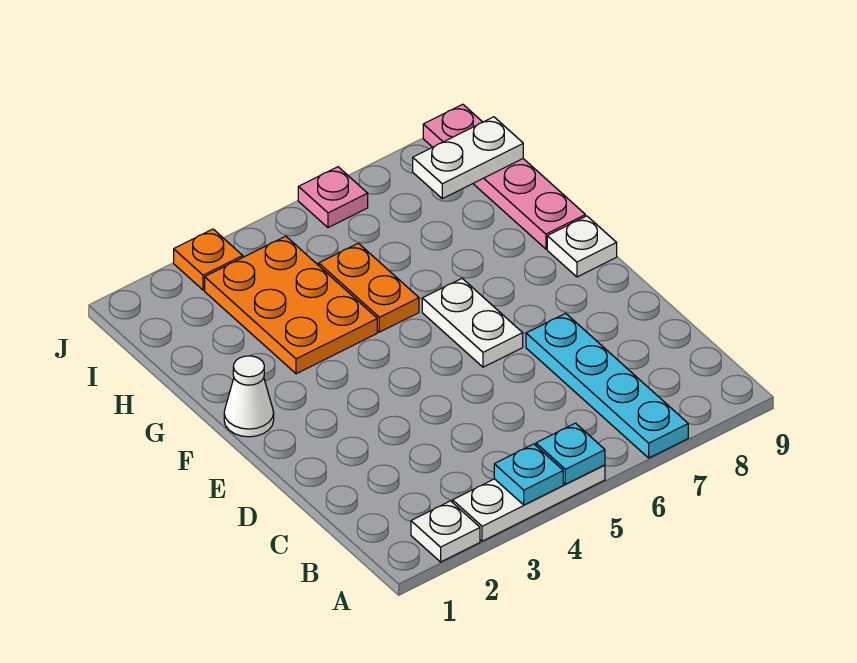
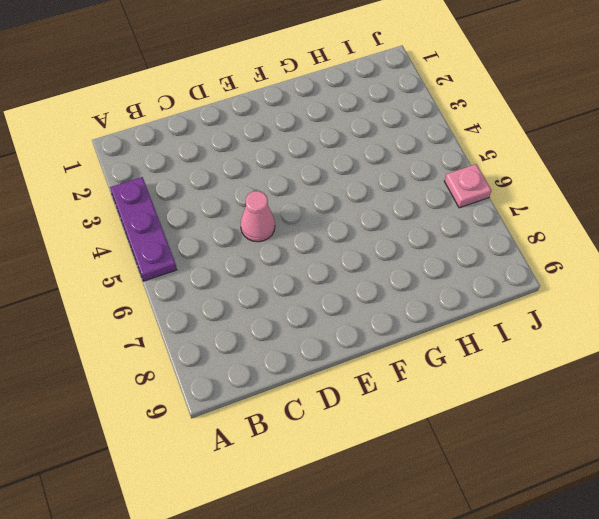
purple 1x3 plate [110,177,177,281] -> white 1x3 plate [453,465,605,541]
pink 1x1 cone [241,191,275,242] -> none
none -> white 1x1 plate [411,501,480,562]
none -> cyan 1x4 plate [526,313,688,458]
none -> white 1x2 plate [422,279,523,367]

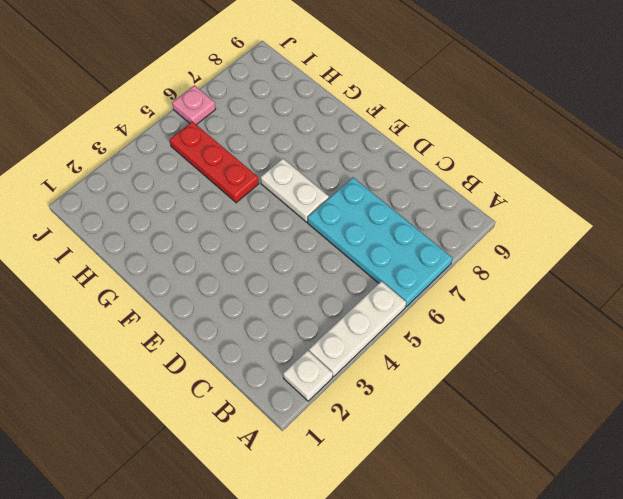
cyan 2x4 plate [308,177,452,306] -> cyan 1x4 plate [526,313,688,458]
red 1x3 plate [170,121,259,203] -> orange 1x2 plate [319,243,419,332]
none -> white 1x1 cone [224,356,274,437]
none -> white 1x1 plate [547,216,617,277]
none -> orange 2x3 plate [205,236,377,374]

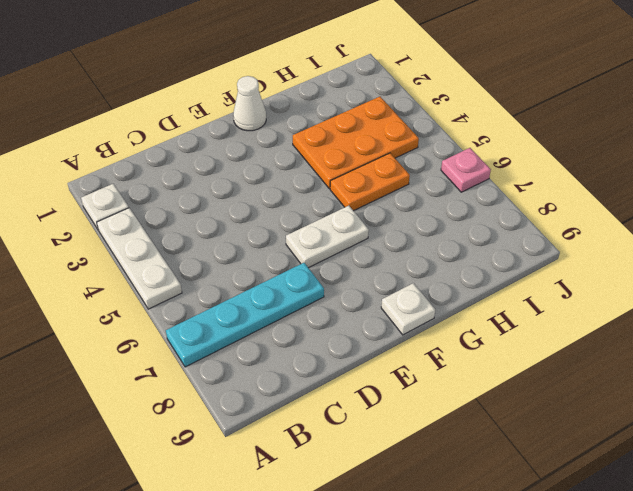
none -> pink 1x4 plate [423,104,585,249]
none -> orange 1x1 plate [174,229,243,290]
none -> cyan 1x1 plate [494,444,563,505]

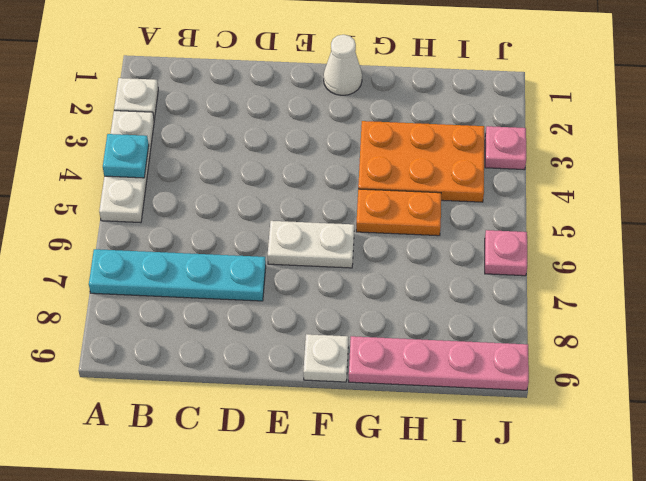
pink 1x1 plate [485,126,526,170] -> orange 1x1 plate [174,229,243,290]
none -> cyan 1x1 plate [536,423,605,484]
none -> white 1x2 plate [413,117,523,199]

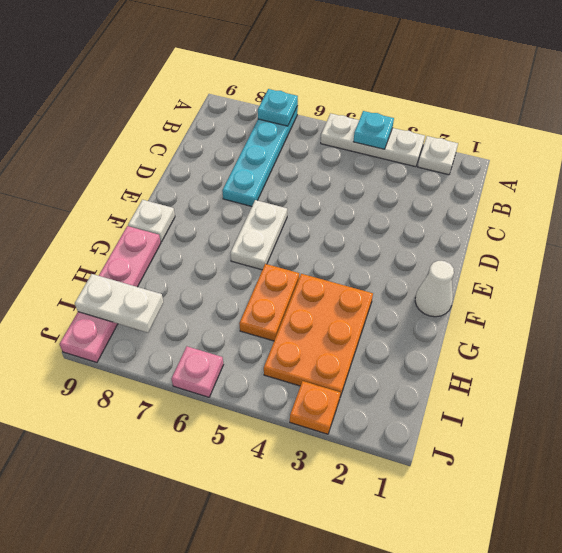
cyan 1x1 plate [258,89,298,126] -> cyan 1x1 plate moved to [536,423,605,484]

